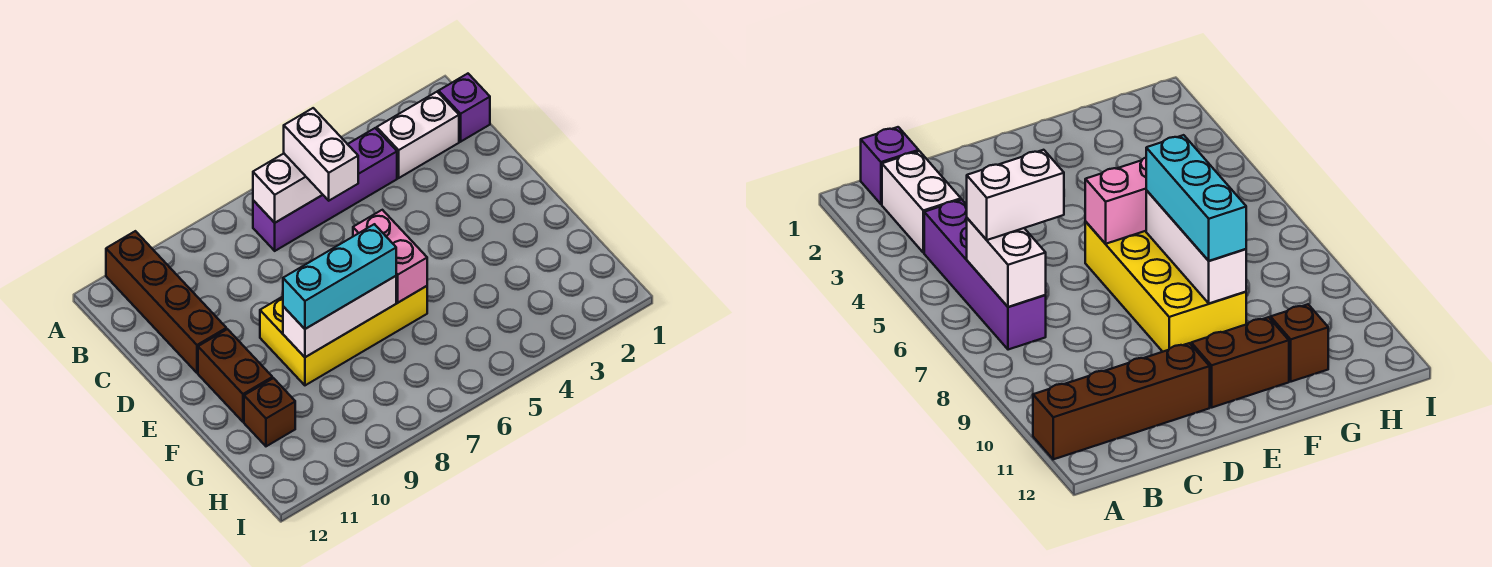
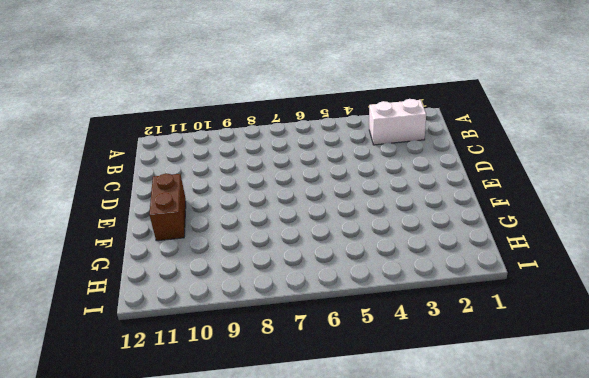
none -> brown 1x4 brick [106,231,226,373]
none -> purple 1x1 brick [439,74,490,142]
none -> purple 1x4 brick [253,128,397,251]

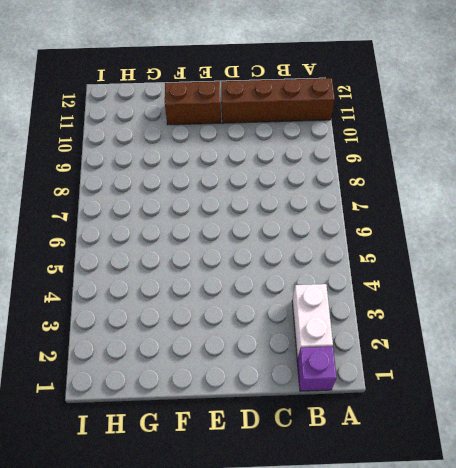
none -> purple 1x4 brick [253,128,397,251]
none -> yellow 2x4 brick [260,286,427,385]
none -> brown 1x1 brick [244,378,295,446]

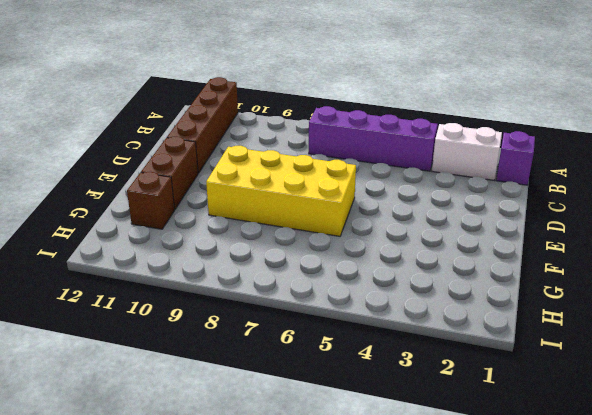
none -> white 1x2 brick [253,154,323,223]
none -> pink 1x2 brick [353,210,427,303]
none -> white 1x3 brick [283,276,396,357]

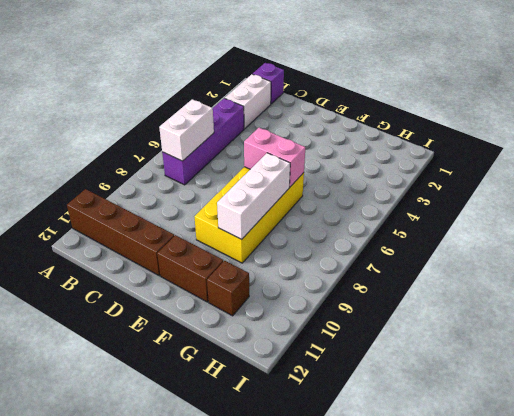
none -> white 1x2 brick [284,108,358,201]
none -> cyan 1x3 brick [283,224,396,329]

